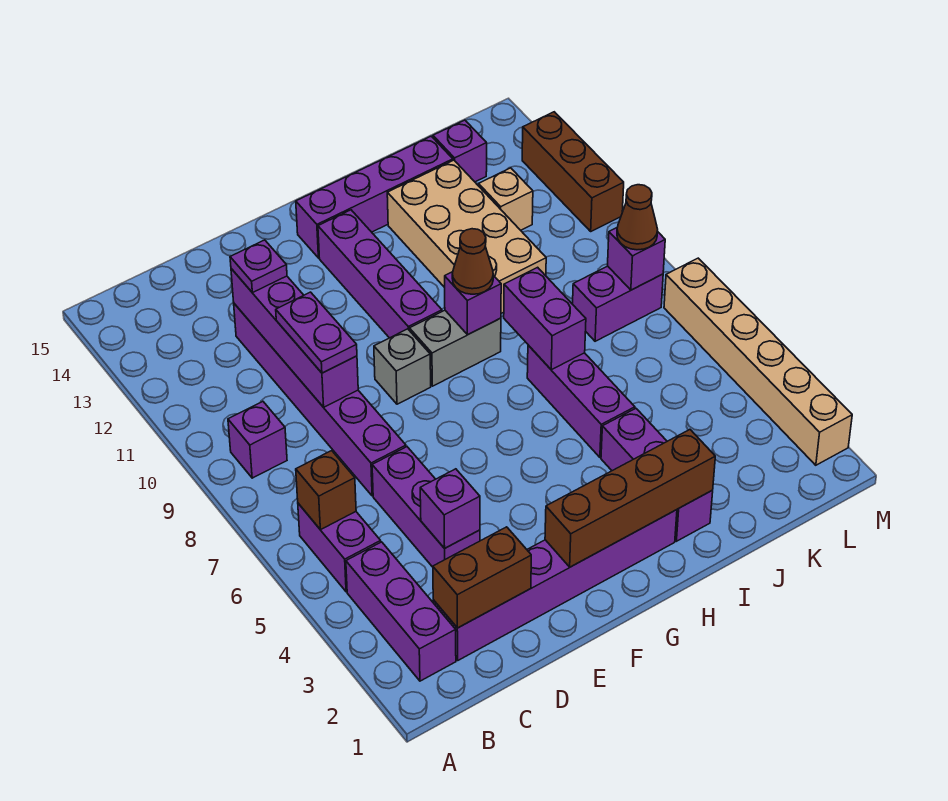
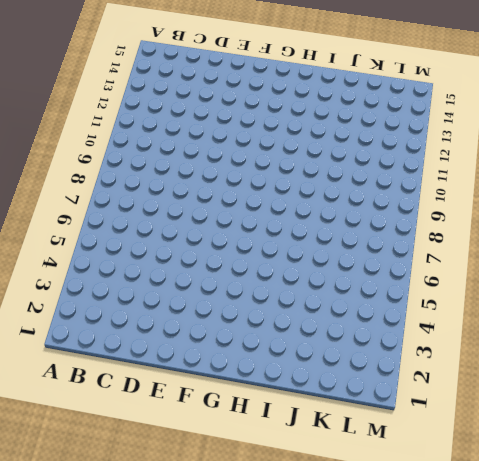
none -> purple 1x3 brick [346,542,456,681]
none -> purple 1x2 brick [298,503,381,592]
none -> purple 1x1 brick [228,402,287,478]
none -> purple 1x6 brick [433,510,677,660]

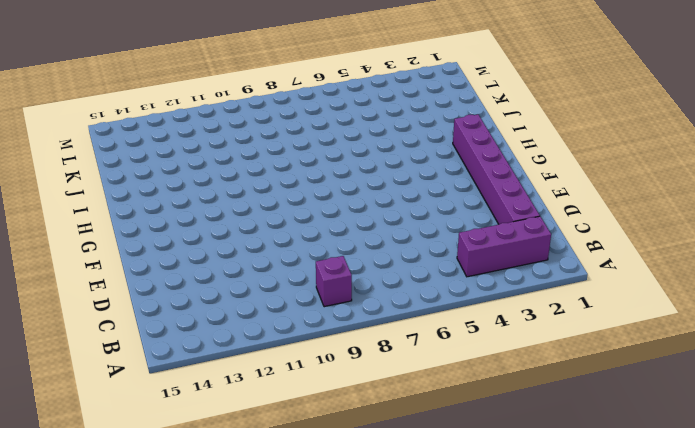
none -> purple 1x2 brick [298,503,381,592]
none -> purple 1x3 brick [372,447,480,567]
none -> purple 1x6 brick [234,304,406,496]
none -> grey 1x1 brick [374,329,431,404]

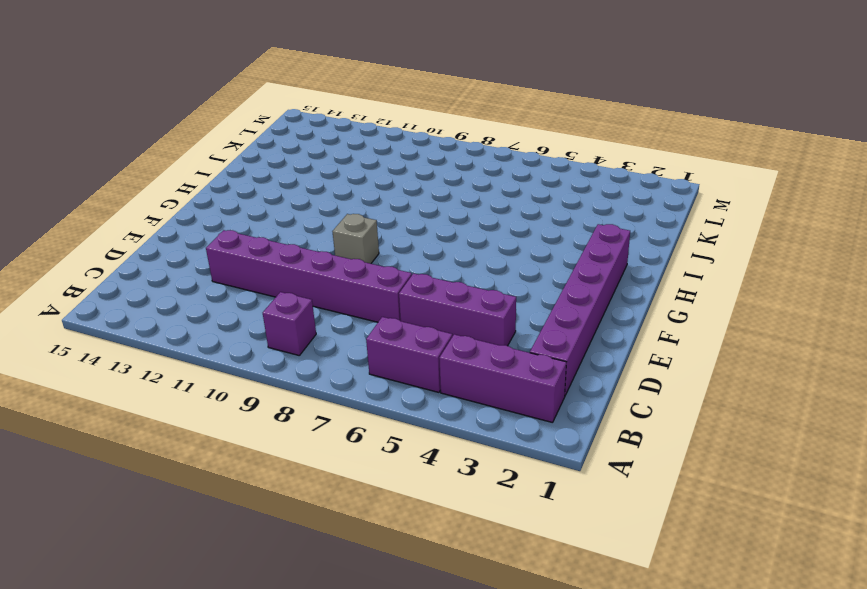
none -> grey 1x2 brick [410,310,501,386]
none -> purple 1x4 brick [318,210,442,338]
none -> purple 1x4 brick [296,136,453,258]
none -> purple 1x3 brick [601,408,713,541]

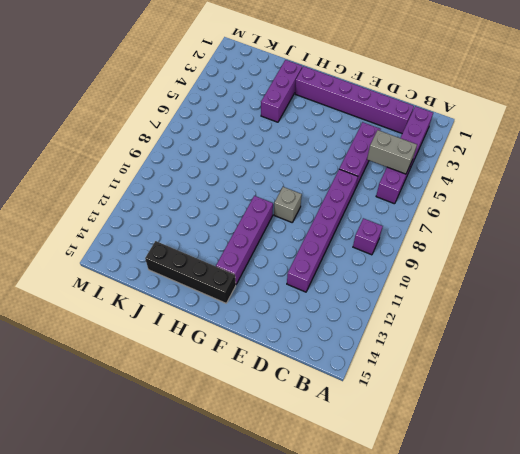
grey 1x2 brick [367,130,417,174] -> grey 1x2 brick moved to [410,310,501,386]
black 1x4 brick [145,241,236,303] -> purple 1x4 brick [296,136,453,258]
none -> purple 1x3 brick [527,345,635,457]
none -> tan 2x4 brick [387,160,546,313]
none -> purple 1x2 brick [573,266,663,341]
none -> tan 1x1 brick [479,168,533,230]

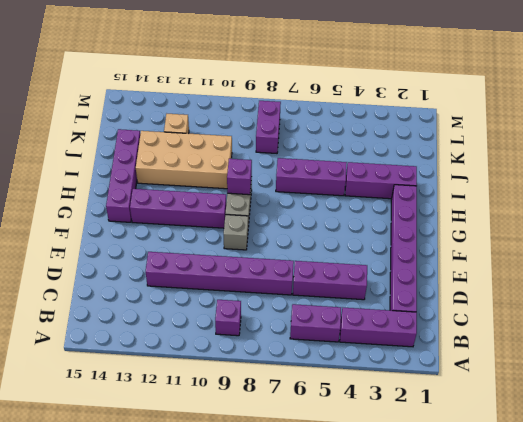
none -> purple 1x1 brick [433,120,487,182]
none -> tan 1x6 brick [664,258,852,465]
none -> brown 1x3 brick [522,112,624,231]
none -> brown 1x1 brick [296,451,356,530]

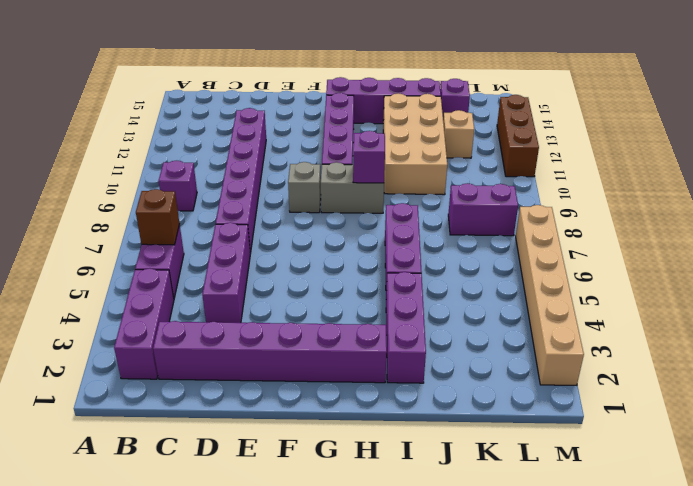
none -> brown 1x2 brick [433,527,531,628]
none -> purple 1x1 brick [420,469,480,548]
none -> purple 1x4 brick [231,269,358,407]
none -> brown 1x4 brick [545,430,715,567]

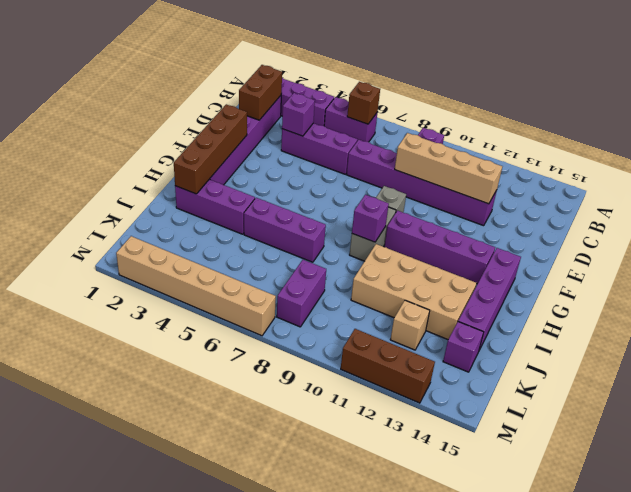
tan 1x4 brick [395,133,502,204] -> purple 1x4 brick [231,269,358,407]
none -> purple 1x2 brick [504,267,586,370]
none -> purple 1x1 brick [608,228,665,290]
none -> purple 1x2 plate [276,292,357,373]
none -> purple 1x1 plate [230,240,287,293]

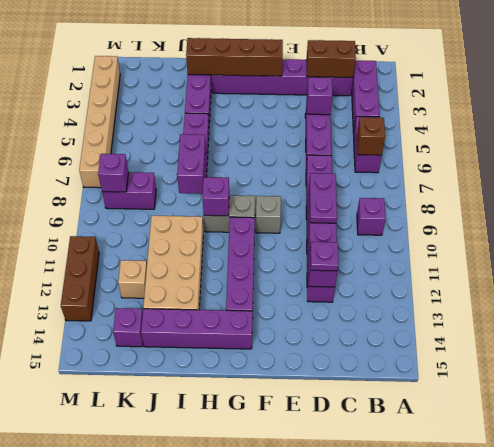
none -> brown 1x1 cone [452,229,493,294]
none -> brown 1x1 cone [617,185,658,250]

